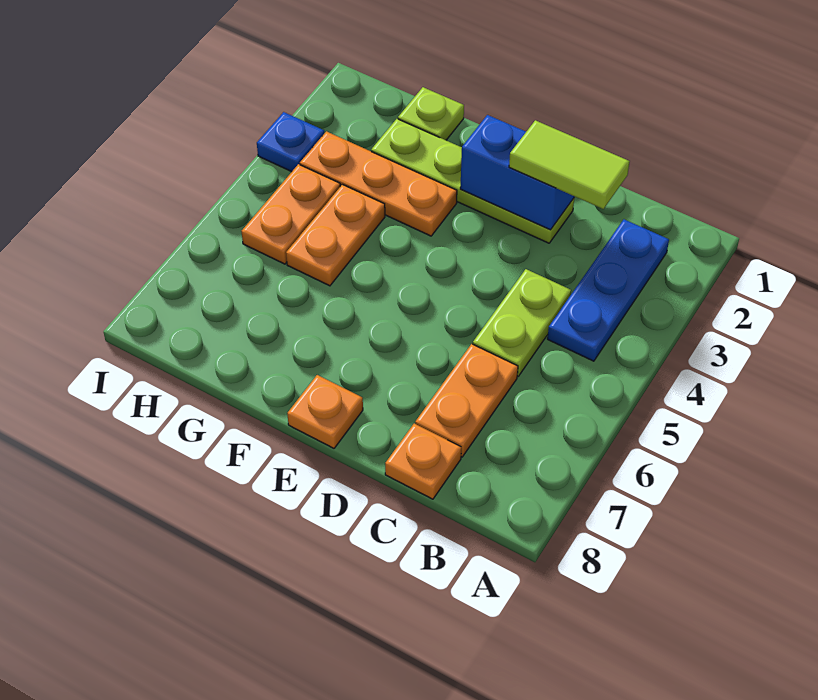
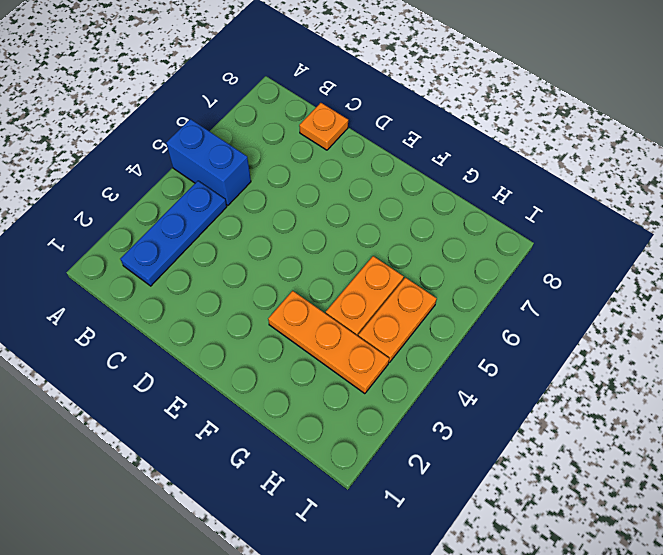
blue 1x2 brick [166,119,251,205] -> blue 1x2 brick moved to [460,115,575,230]
none -> lime 1x2 plate [473,269,571,376]
none -> orange 1x2 plate [415,344,518,457]
none -> lime 1x4 plate [371,119,574,243]

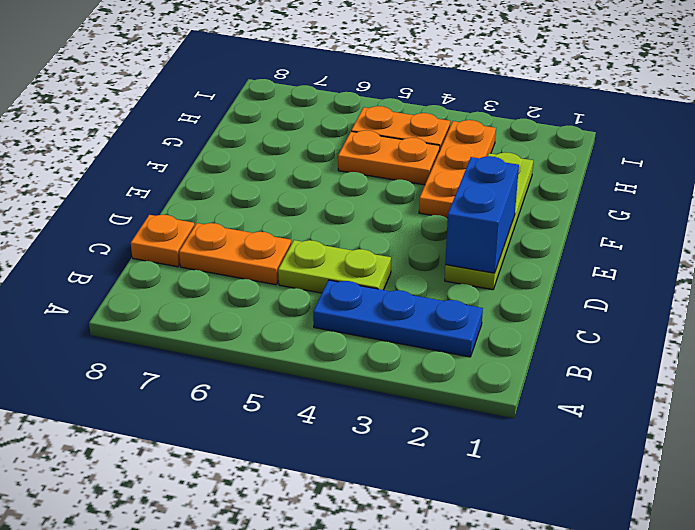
none -> orange 1x1 plate [287,375,363,448]
none -> lime 1x1 plate [398,87,464,140]
none -> blue 1x1 plate [257,112,324,172]

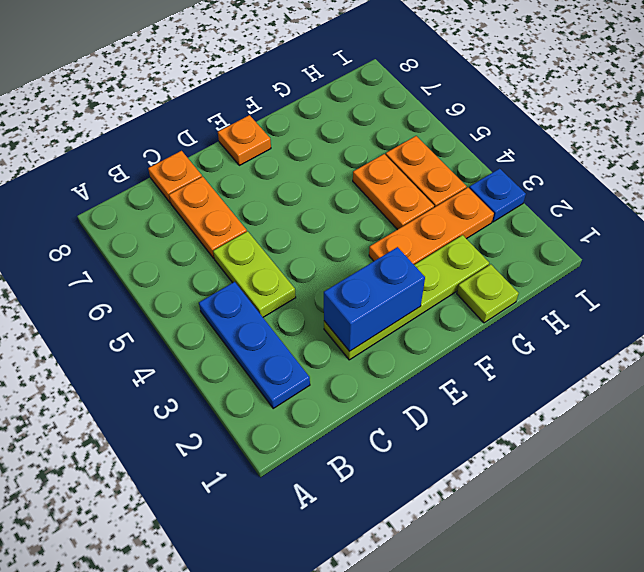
none -> lime 1x2 tile [509,120,630,209]

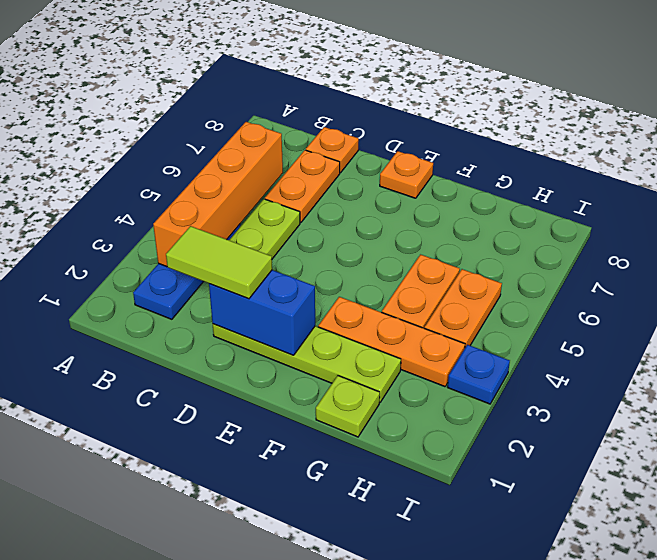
orange 1x4 brick [153,122,283,267] -> none

